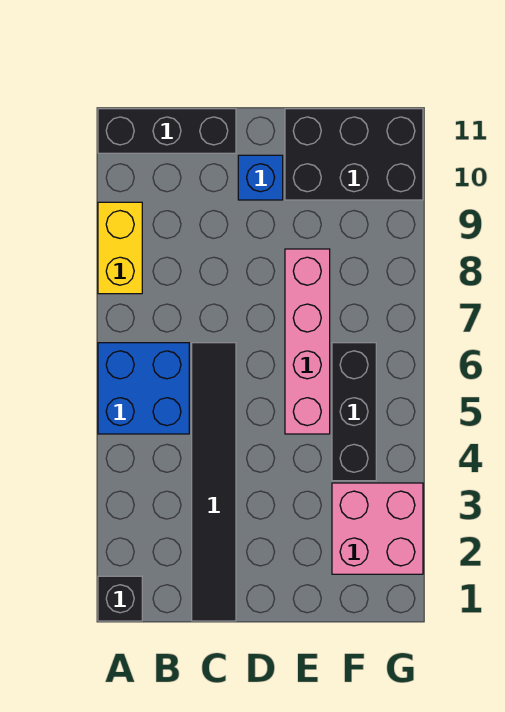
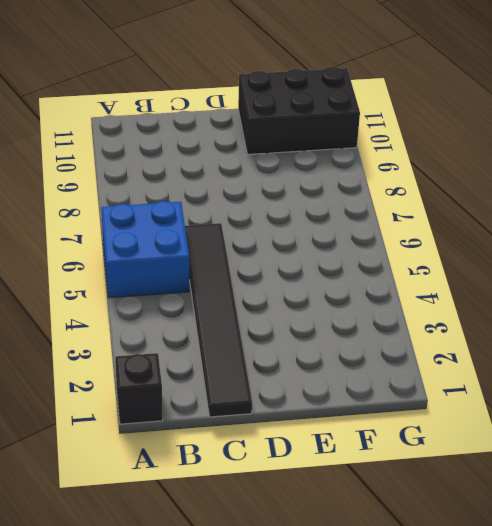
none -> yellow 1x2 brick [98,202,142,294]
none -> black 1x3 brick [98,109,236,153]

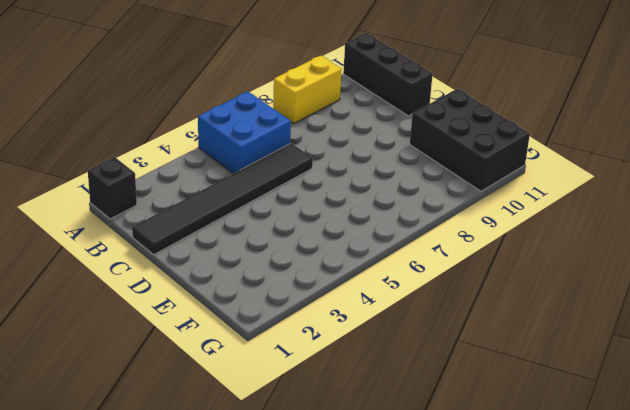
none -> blue 1x1 brick [238,155,283,200]
none -> pink 1x4 brick [285,249,330,434]

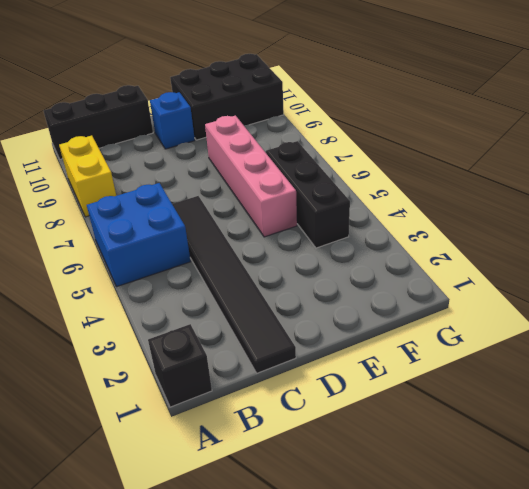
none -> pink 2x2 brick [332,483,423,574]

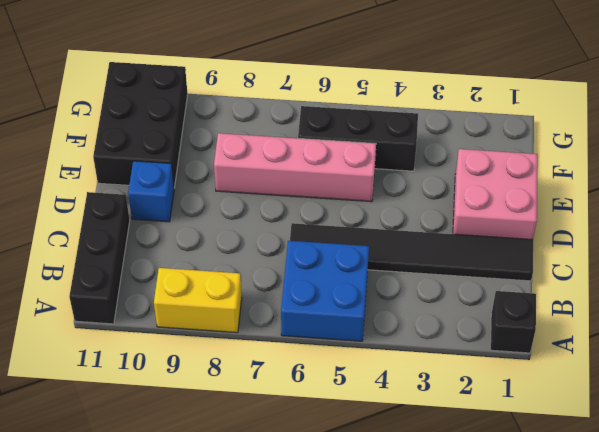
pink 2x2 brick [453,149,538,240] -> pink 2x2 brick moved to [332,483,423,574]

